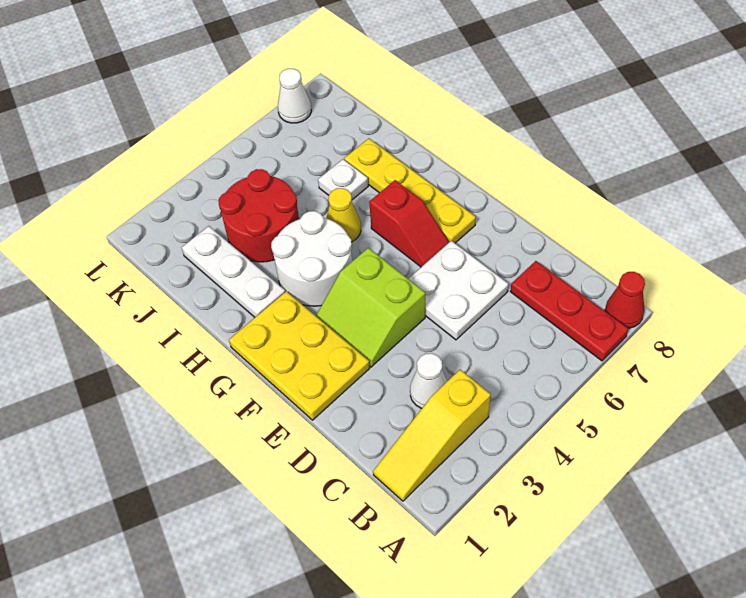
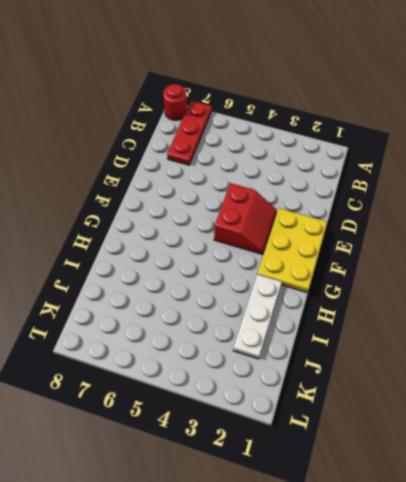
red 1x1 round brick [163,84,187,120] -> red 1x1 cone [605,272,645,328]
red 2x2 slope [214,183,277,254] -> lime 2x2 slope [316,248,425,367]
none -> yellow 1x3 slope [373,370,491,501]
none -> white 1x1 cone [410,353,447,408]
none -> white 2x2 plate [408,241,509,340]

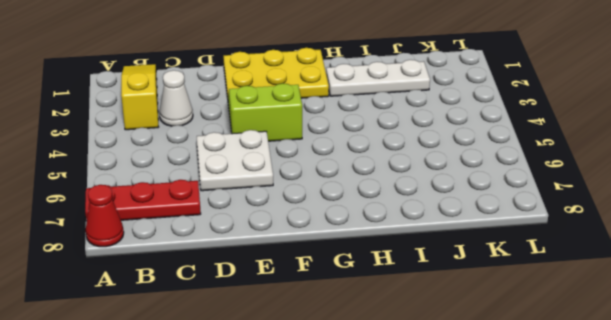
none -> red 1x2 slope [369,180,449,267]
none -> yellow 1x4 plate [344,138,476,243]
none -> white 2x2 round brick [271,211,352,306]

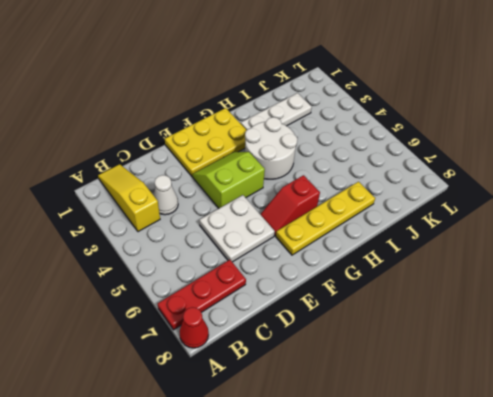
none -> yellow 1x1 cone [326,188,361,242]
none -> red 2x2 round brick [219,169,299,262]
none -> white 1x1 plate [318,159,368,200]

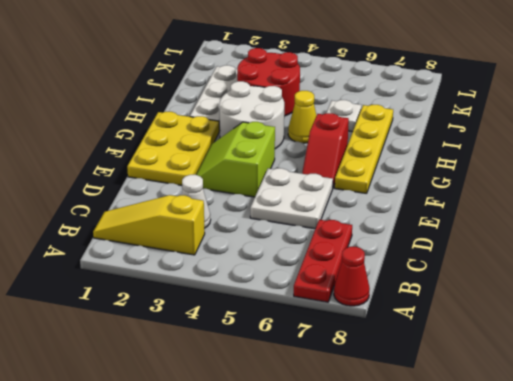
none -> white 1x1 cone [278,69,311,123]

